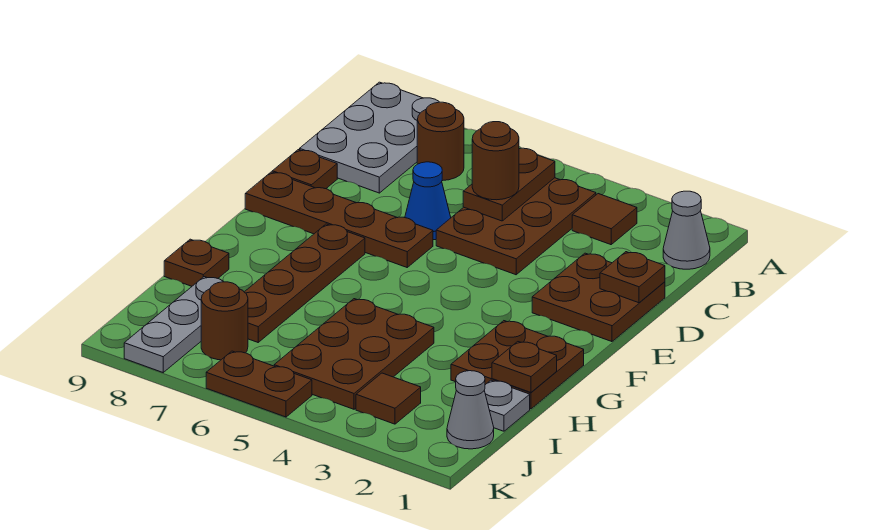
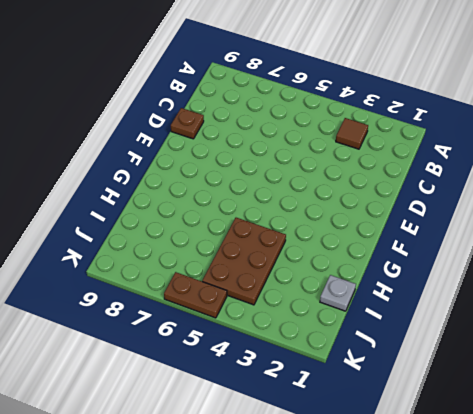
none -> grey 2x3 plate [300,82,439,193]
none -> grey 1x1 cone [663,191,710,269]
none -> brown 2x3 plate [436,178,596,275]

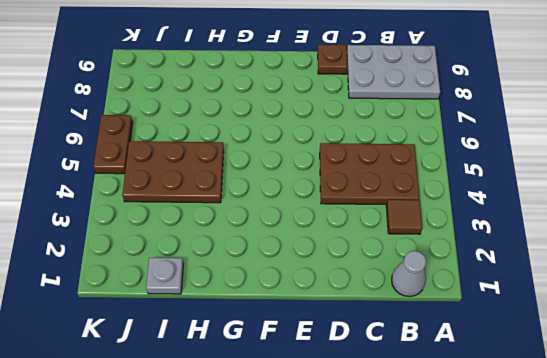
none -> brown 1x1 round brick [417,102,464,181]
none -> brown 2x2 plate [532,253,665,342]
none -> blue 1x1 cone [405,162,451,240]

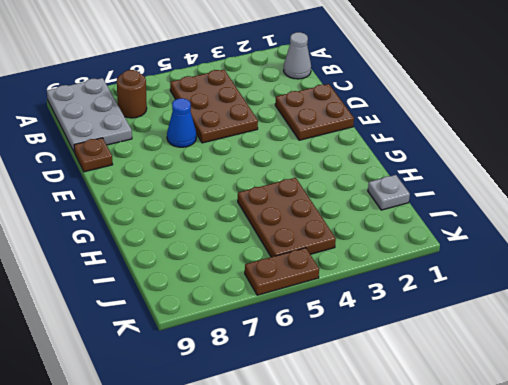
none -> brown 1x1 tile [572,194,637,245]
none -> brown 1x4 plate [245,172,433,267]
none -> brown 1x4 plate [245,224,365,342]

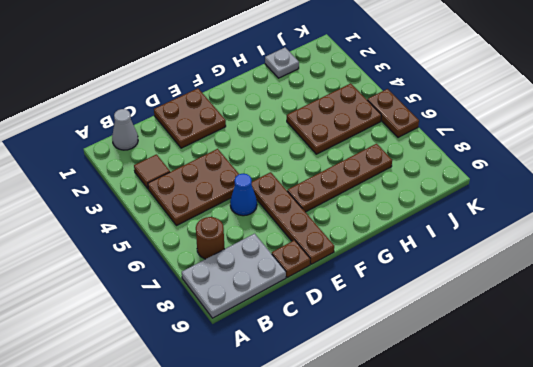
none -> brown 2x2 plate [451,321,584,409]
none -> brown 1x1 plate [164,239,229,286]
none -> grey 1x3 plate [124,277,223,372]

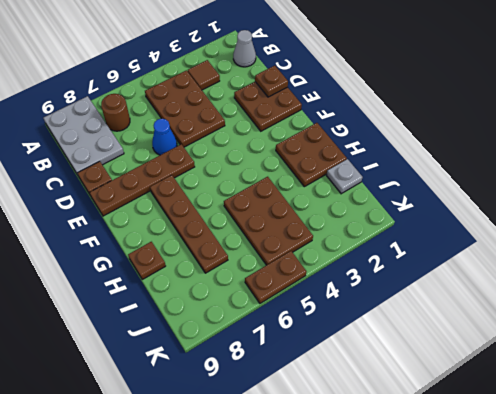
none -> grey 1x3 plate [124,277,223,372]
none -> grey 1x1 cone [447,371,494,449]
none -> brown 1x1 tile [356,373,421,424]

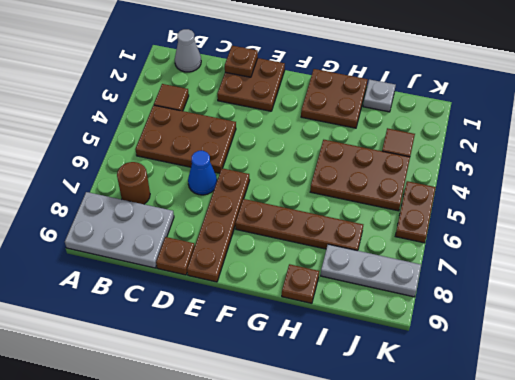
none -> grey 1x1 cone [447,371,494,449]
none -> brown 1x1 round brick [201,282,248,360]
none -> brown 1x2 plate [463,148,555,221]

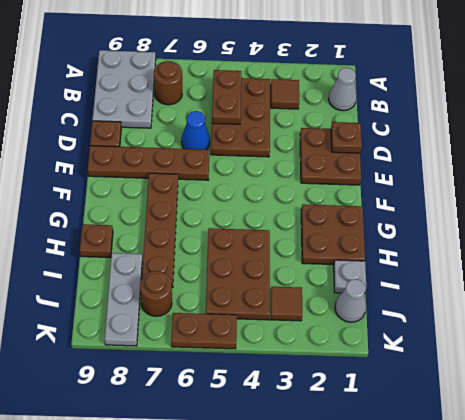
none -> brown 1x1 plate [492,342,557,392]
none -> brown 1x1 round brick [472,122,519,200]

